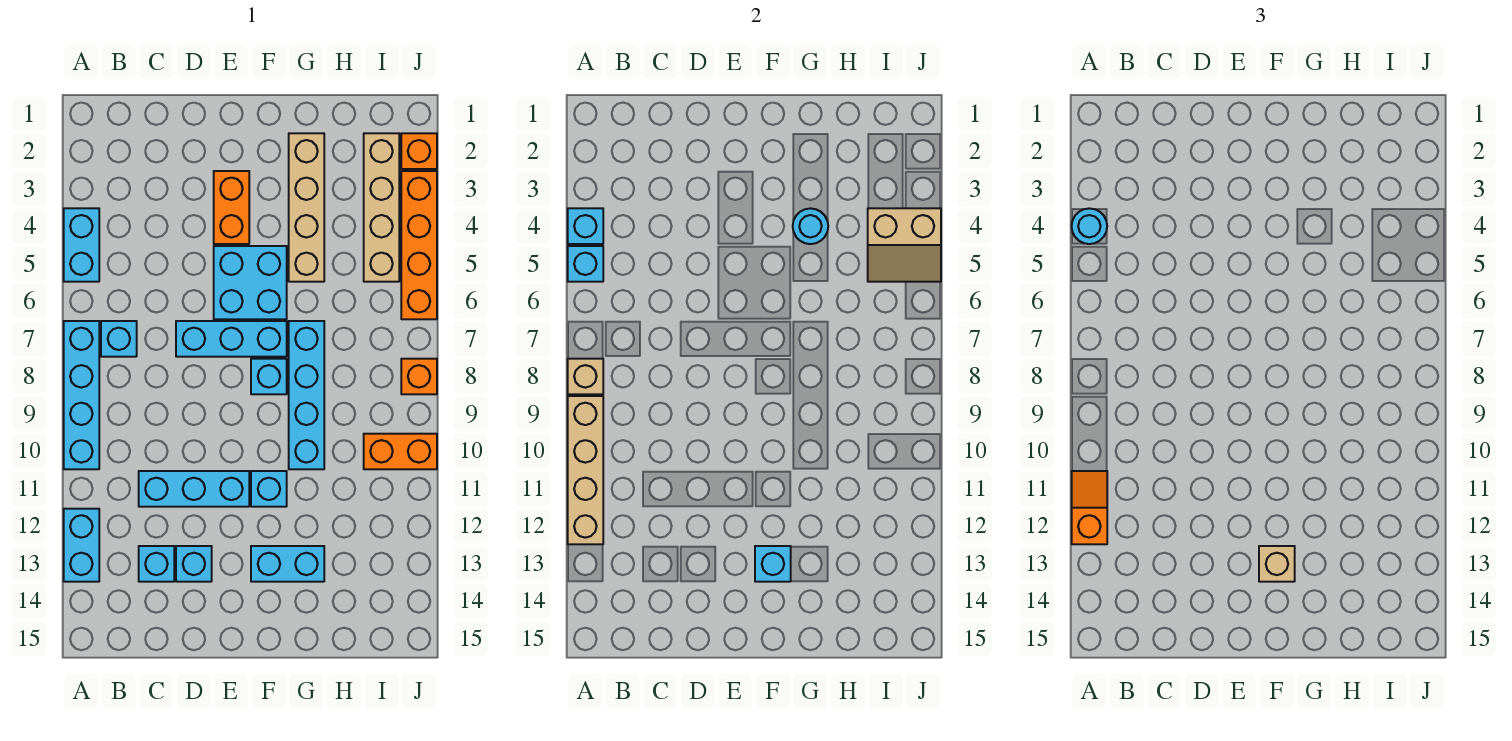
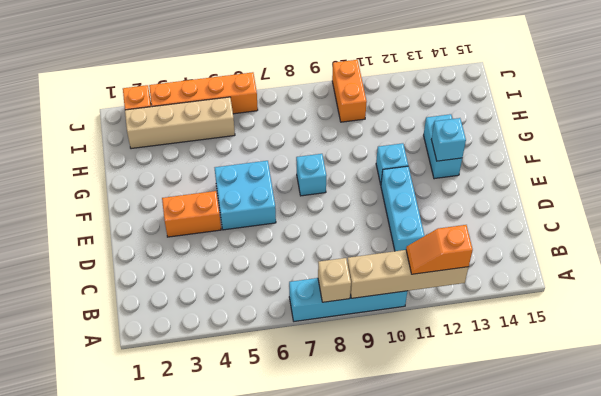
none -> cyan 1x2 brick [64,208,99,282]
none -> cyan 1x2 brick [64,509,99,582]
none -> cyan 1x1 brick [101,321,137,357]
none -> cyan 1x1 brick [139,546,174,582]

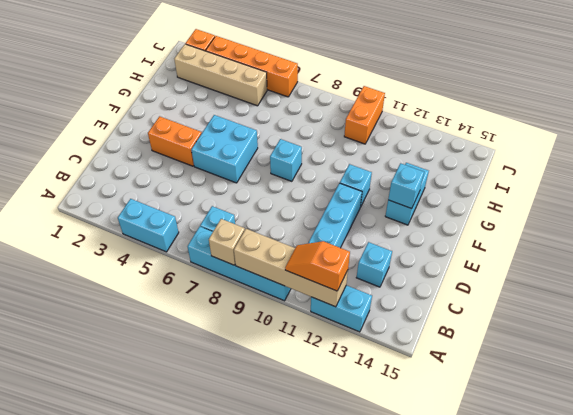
none -> cyan 1x3 brick [176,321,287,357]
none -> cyan 1x1 brick [176,546,212,582]
none -> tan 1x4 brick [289,133,324,282]
none -> cyan 1x4 brick [289,321,324,469]

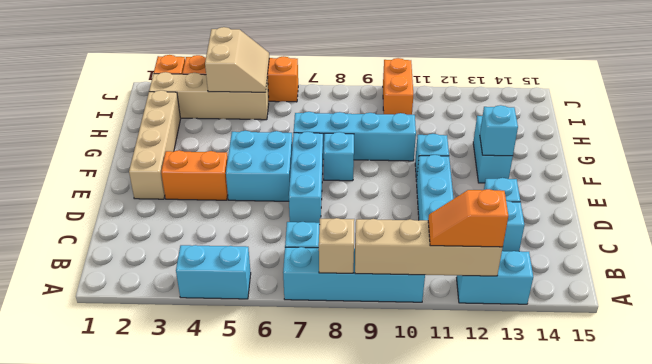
tan 1x4 brick [129,90,181,199] -> tan 1x4 brick turned to [289,133,324,282]
none -> orange 1x1 brick [401,359,437,394]
none -> cyan 1x1 brick [568,208,603,244]
none -> cyan 1x1 brick [568,246,603,282]
none -> cyan 1x1 round brick [793,208,828,244]

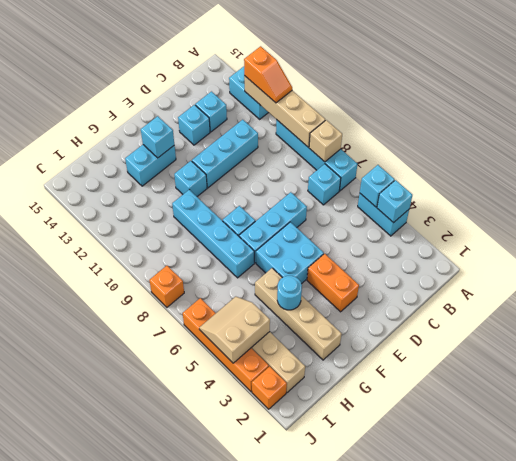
none -> orange 1x2 brick [364,434,437,469]
none -> cyan 1x1 round brick [1072,208,1107,244]
none -> tan 1x1 brick [1259,546,1295,582]

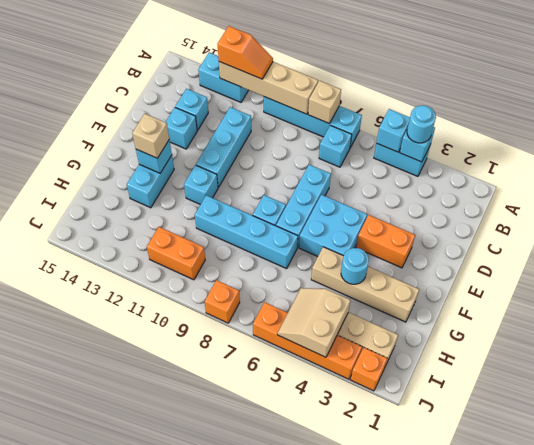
orange 1x2 brick [147,227,205,280] -> orange 1x2 brick turned to [364,434,437,469]

